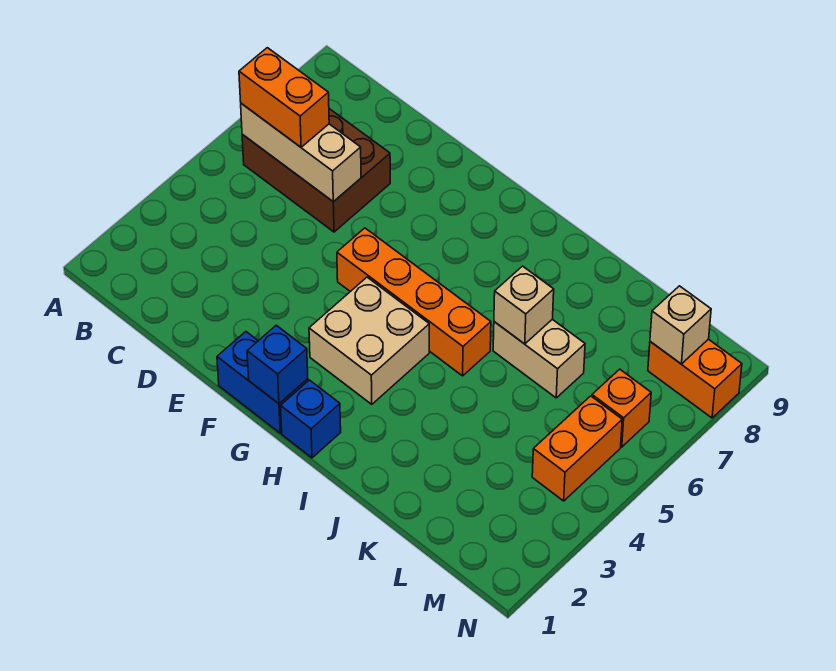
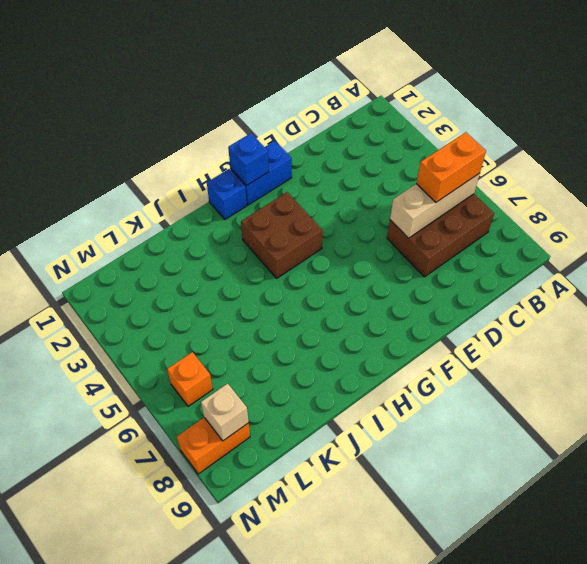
brown 2x2 brick [241,192,323,278] -> tan 2x2 brick [309,277,429,404]
none -> orange 1x4 brick [337,228,491,376]
none -> tan 1x2 brick [493,319,585,398]
none -> orange 1x2 brick [532,396,622,501]

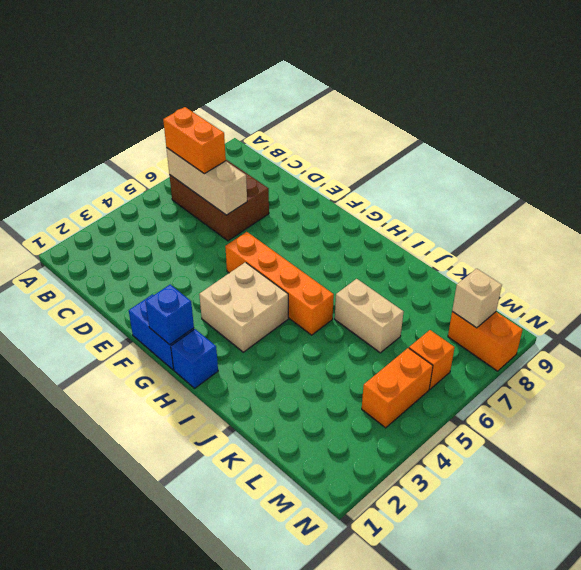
none -> tan 1x1 brick [494,266,554,344]

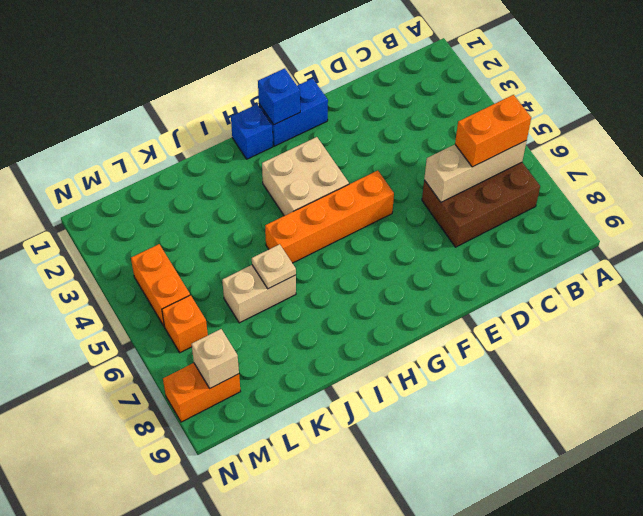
tan 1x1 plate [252,244,296,289] -> tan 1x1 brick [494,266,554,344]

